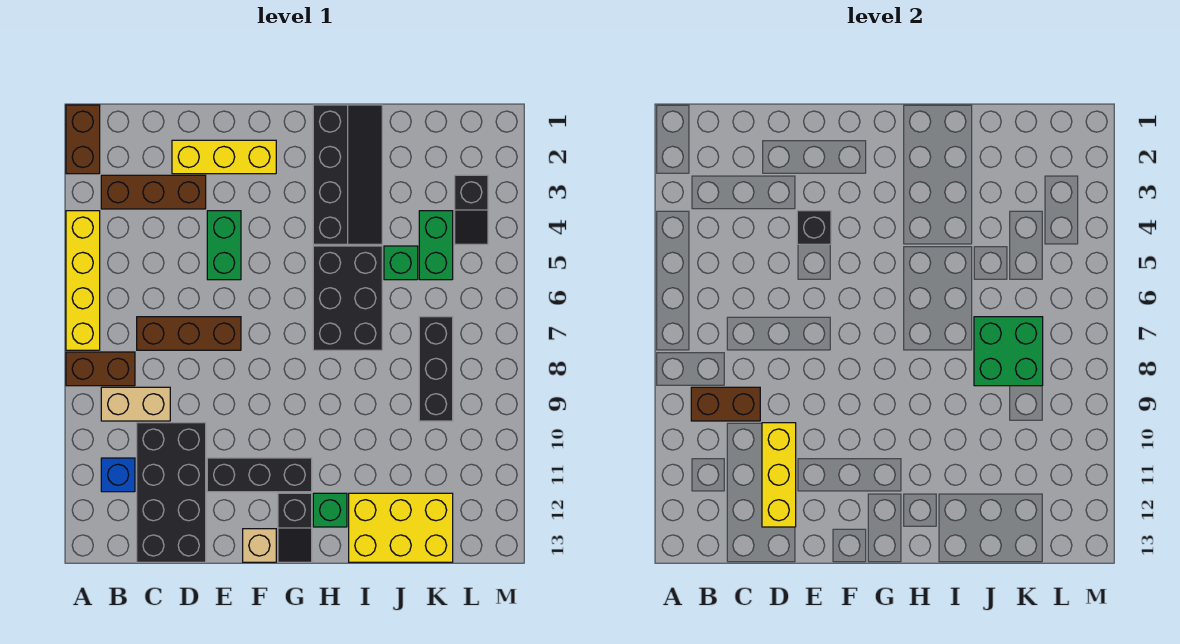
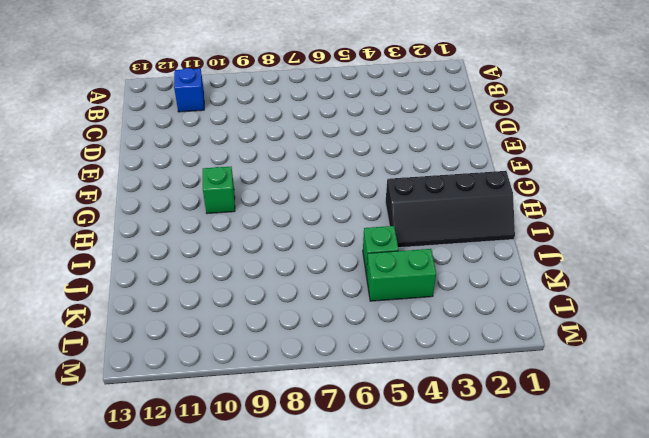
green 1x1 brick [203,167,235,214] -> green 1x1 brick moved to [313,493,347,527]
none -> brown 1x2 brick [66,105,100,174]
none -> yellow 1x4 brick [66,211,100,350]
none -> brown 1x2 brick [66,352,135,386]

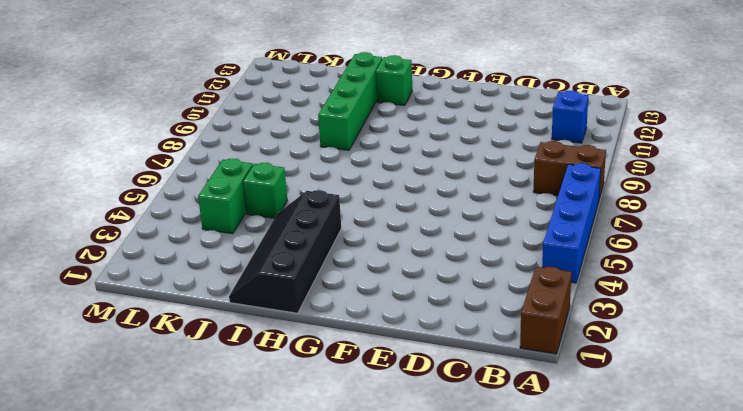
blue 1x4 brick [542,163,601,283] -> yellow 1x4 brick [66,211,100,350]
green 1x4 brick [318,52,382,150] -> yellow 2x3 brick [349,493,453,562]
none -> brown 1x3 brick [101,175,206,209]
none -> tan 1x2 brick [101,387,170,421]
none -> brown 1x3 brick [137,317,241,350]

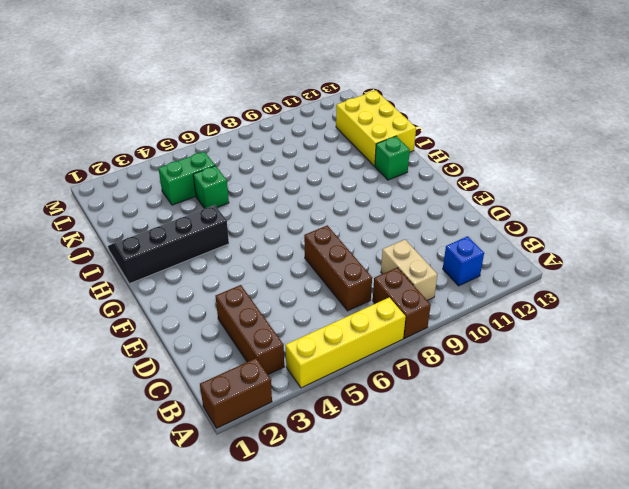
none -> black 2x4 brick [137,423,206,562]
none -> yellow 1x3 brick [172,140,276,174]
none -> green 1x2 brick [207,211,241,280]

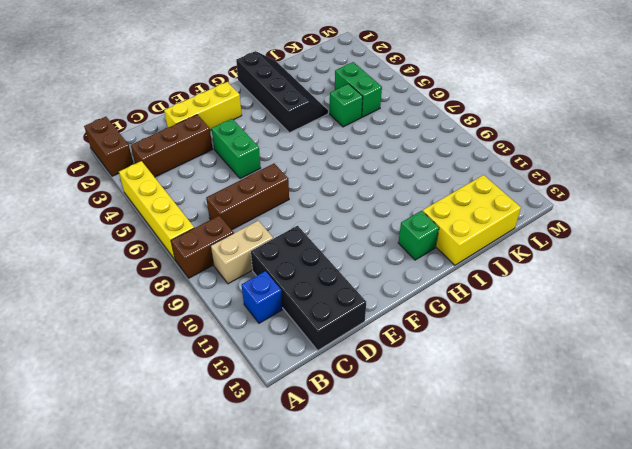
none -> black 1x3 brick [207,458,312,492]
none -> tan 1x1 brick [243,529,276,562]
none -> black 1x2 slope [278,493,312,562]

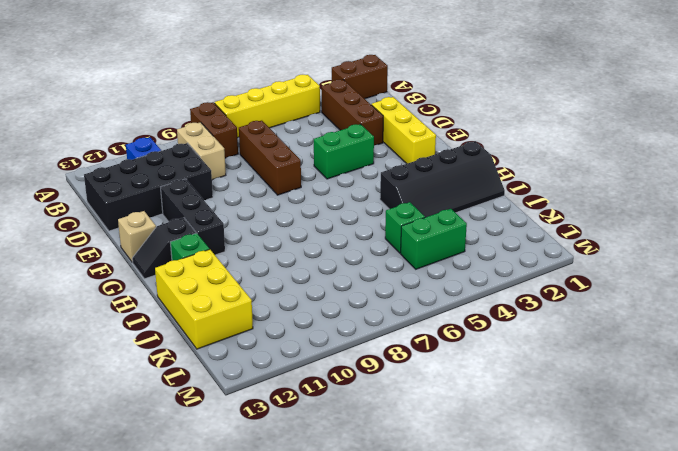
none -> black 2x3 brick [313,246,382,350]
none -> black 1x3 brick [419,317,453,421]
none -> black 1x2 slope [455,175,488,244]

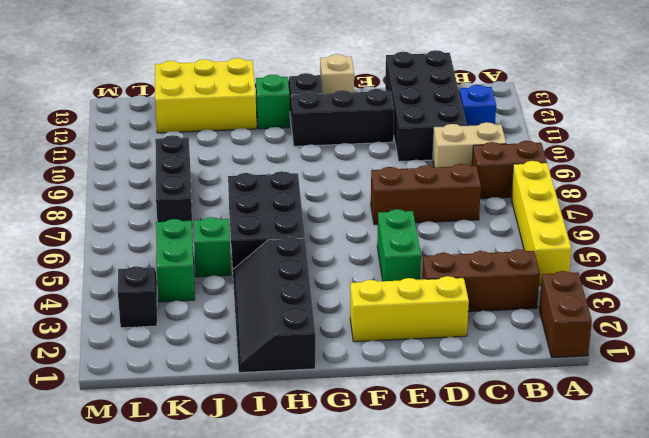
none -> brown 1x2 brick [691,387,760,421]
none -> yellow 1x3 brick [762,423,796,527]
none -> black 1x1 brick [797,211,831,244]

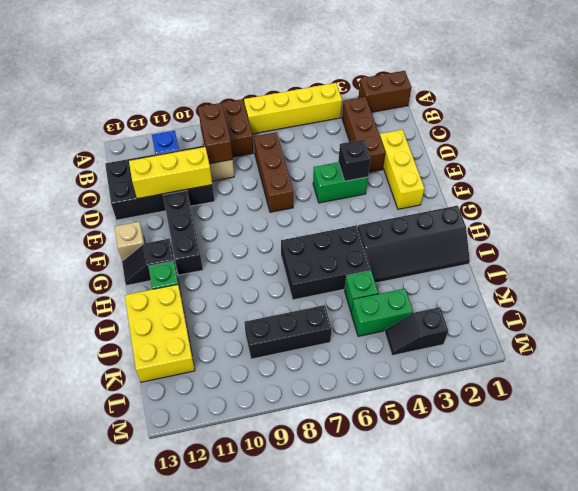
none -> green 2x2 brick [974,317,1043,386]

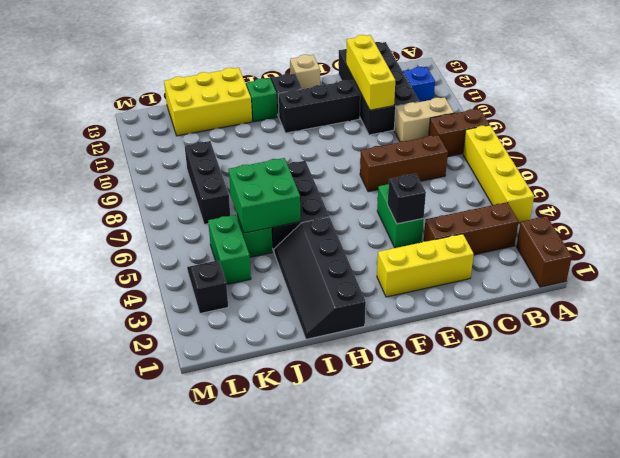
green 2x2 brick [229,158,301,233] -> green 2x2 brick moved to [974,317,1043,386]
none -> brown 1x2 brick [691,387,760,421]

